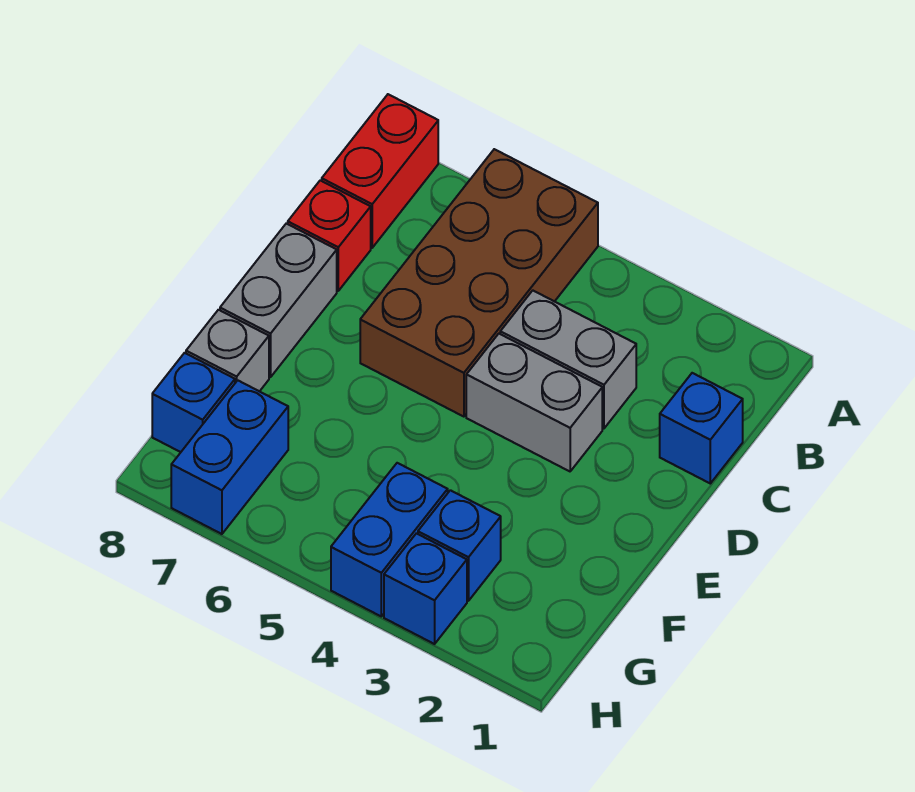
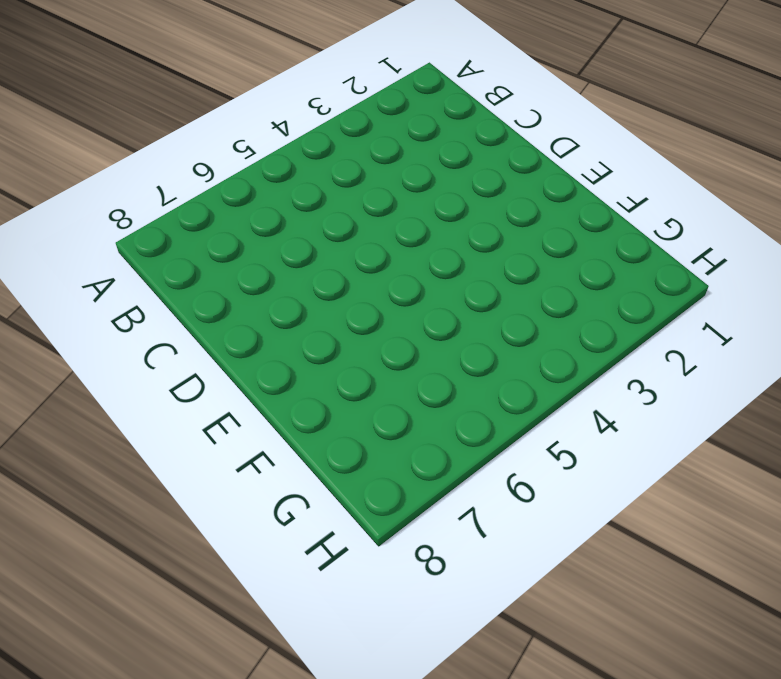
none -> brown 2x4 brick [360,149,598,417]
none -> red 1x2 brick [322,94,438,248]
none -> blue 1x1 brick [660,373,743,483]

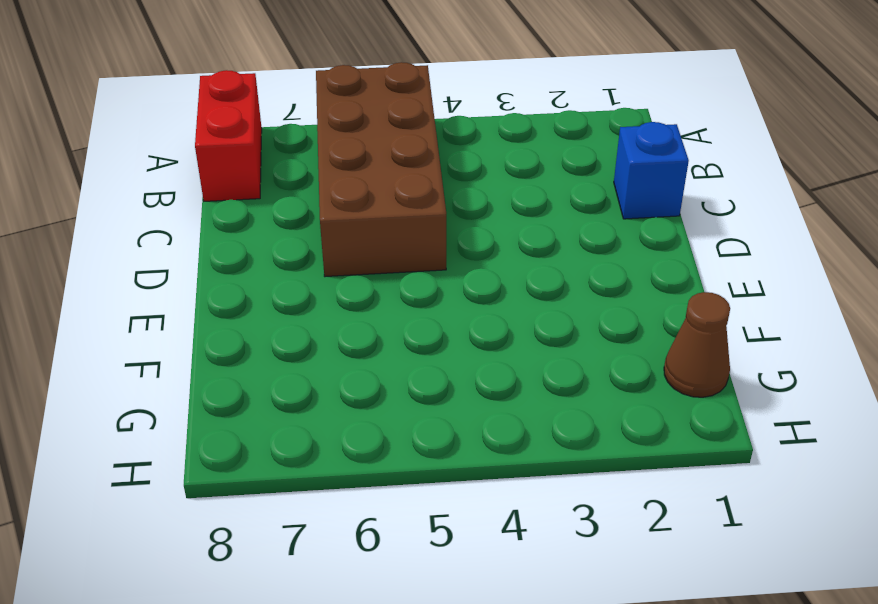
brown 1x1 cone [664,292,730,397] -> none
none -> grey 1x2 brick [500,291,636,428]
none -> red 1x1 brick [288,180,371,291]
none -> grey 1x2 brick [466,334,602,471]

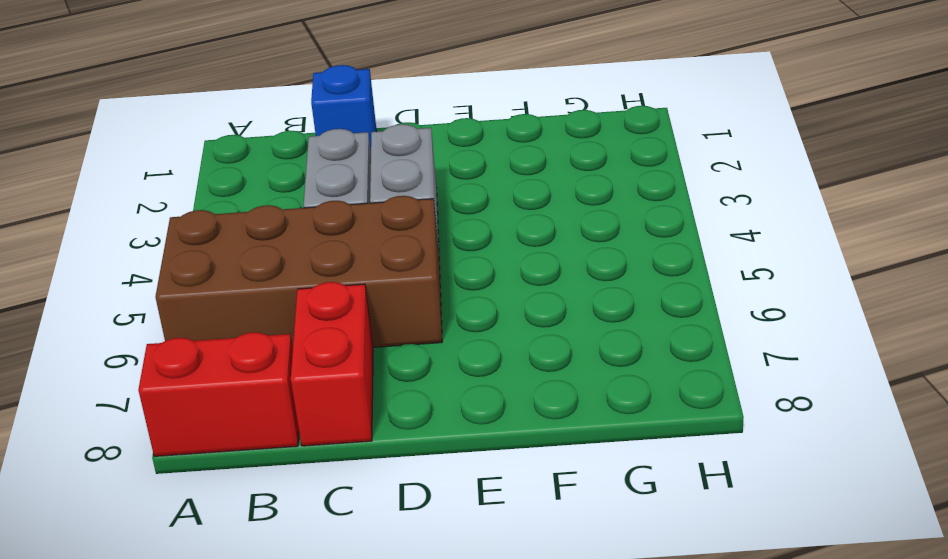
red 1x2 brick [291,282,373,446] -> red 1x1 brick [288,180,371,291]
none -> grey 1x2 brick [220,224,337,377]
none -> grey 1x1 brick [186,310,269,391]
none -> blue 1x1 brick [418,490,501,601]

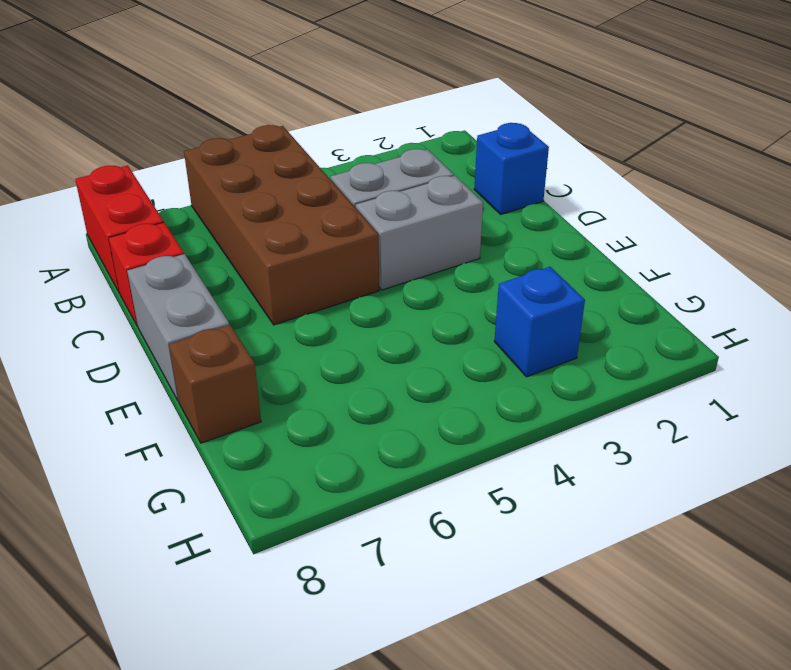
brown 1x1 brick [169,325,261,443] -> grey 1x1 brick [186,310,269,391]
none -> blue 1x2 brick [331,463,448,616]
none -> blue 1x2 brick [171,380,288,534]
none -> blue 1x1 brick [152,353,235,452]

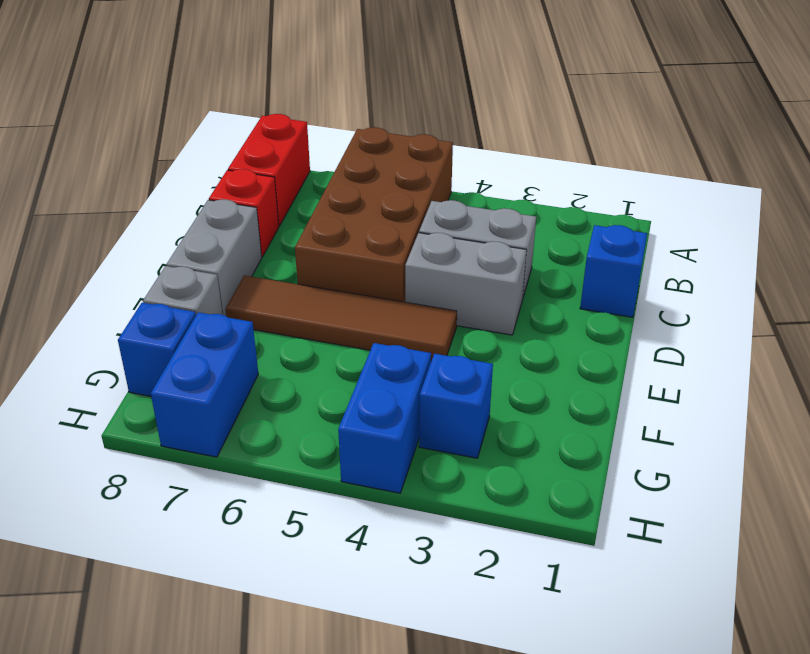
brown 1x4 tile [226,275,457,361] -> none
none -> blue 1x1 brick [384,533,467,644]

